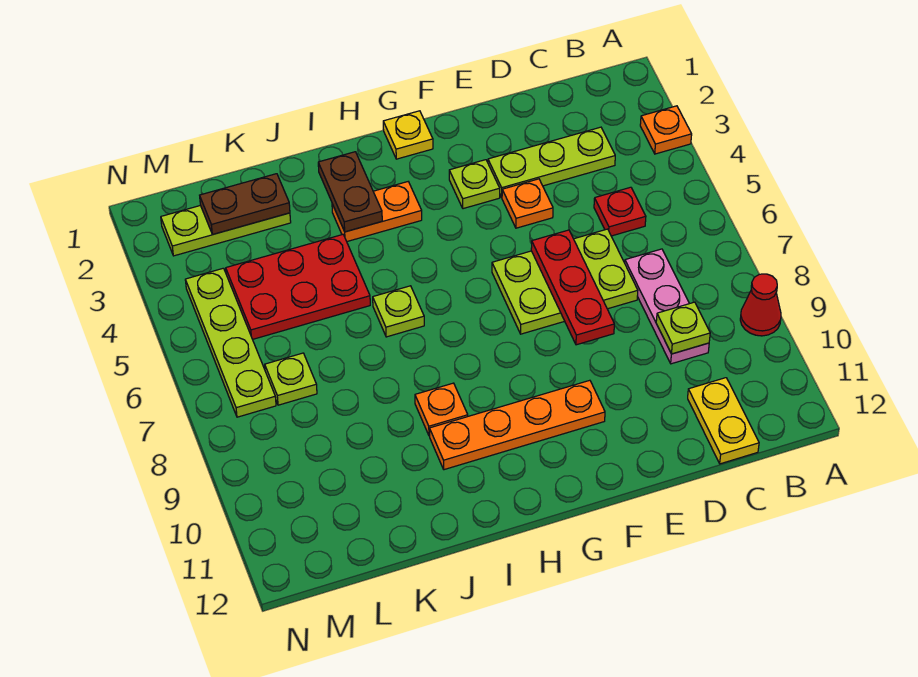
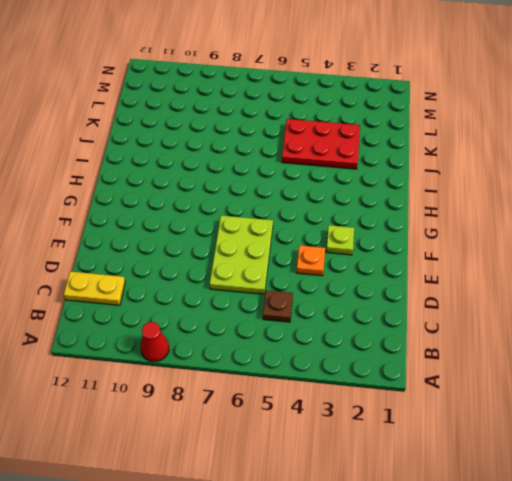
brown 1x1 plate [263,290,293,322] -> red 1x1 plate [594,187,646,236]
red 2x3 plate [282,119,360,169] -> red 2x3 plate turned to [226,235,370,339]
none -> orange 1x1 plate [640,106,692,154]
none -> lime 1x3 plate [488,127,615,198]
none -> pink 1x3 plate [625,249,709,364]

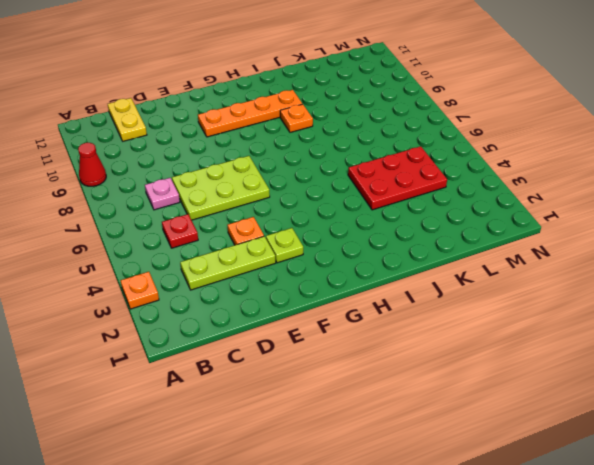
pink 1x1 plate [145,178,180,210] -> pink 1x3 plate [625,249,709,364]
none -> yellow 1x1 plate [383,111,433,159]
none -> orange 1x2 plate [332,182,422,241]
none -> lime 1x1 plate [373,286,424,337]

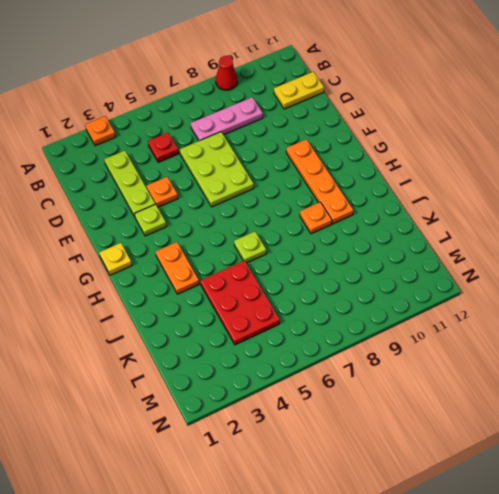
none -> lime 1x3 plate [161,206,291,256]
none -> lime 1x1 plate [265,353,317,405]
none -> lime 1x4 plate [185,268,276,417]

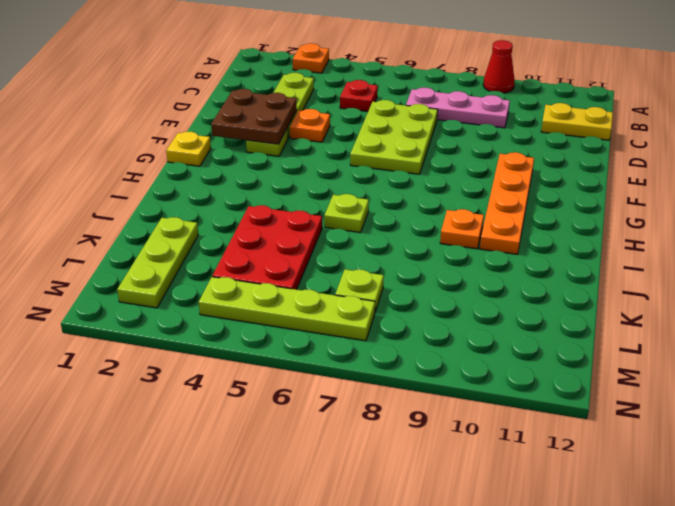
brown 2x2 plate [211,89,297,144] -> none
none -> orange 1x2 plate [332,182,422,241]
none -> lime 1x1 plate [656,302,710,354]
none -> red 1x3 plate [531,230,614,345]

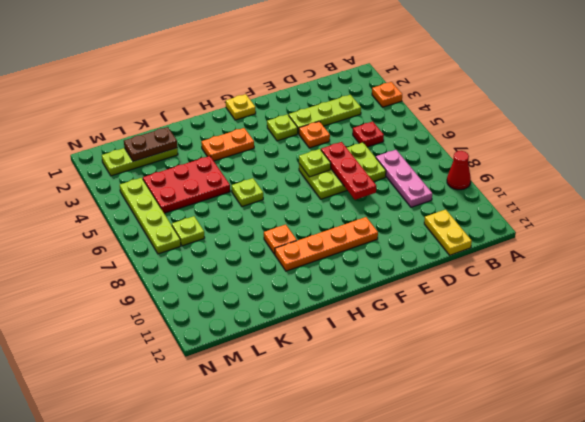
lime 1x1 plate [299,149,331,177] -> lime 1x1 plate moved to [656,302,710,354]
none -> brown 1x2 plate [318,152,382,232]

